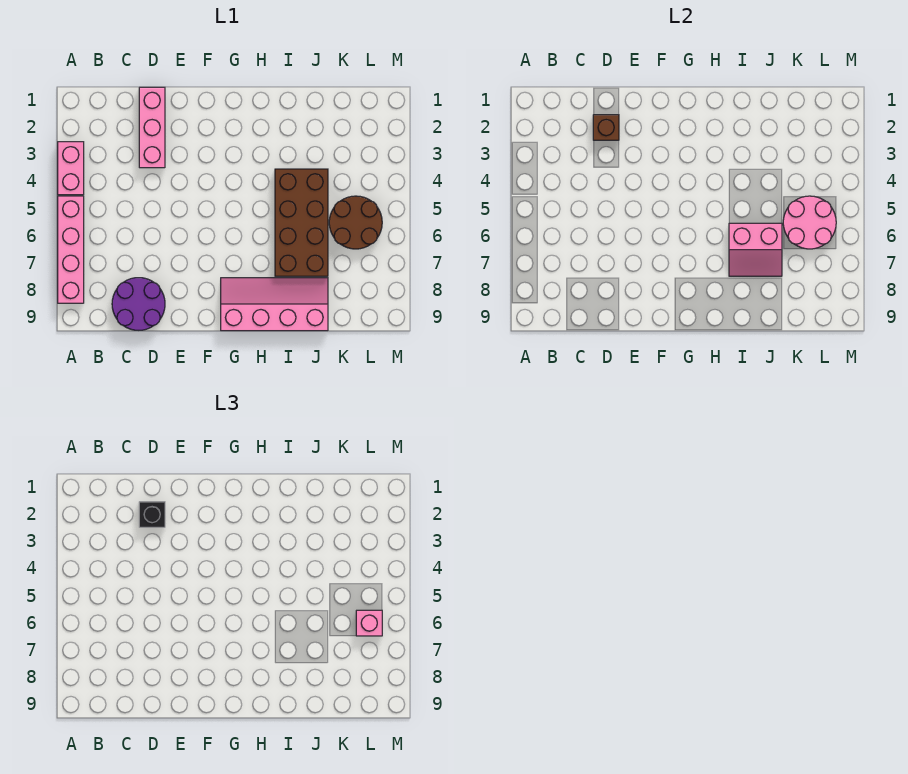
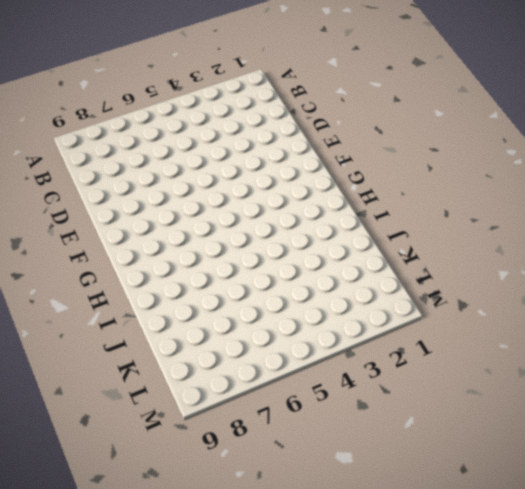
none -> pink 1x2 brick [58,142,84,195]
none -> pink 1x4 brick [58,196,84,303]
none -> purple 2x2 round brick [112,278,165,330]

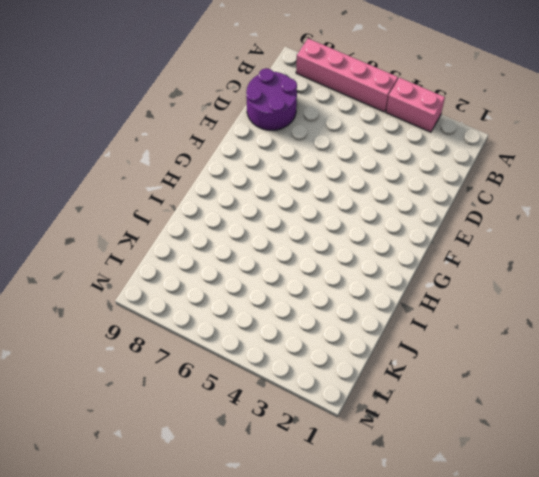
none -> pink 1x3 brick [139,87,165,168]
none -> pink 2x4 slope [221,278,328,331]
none -> brown 2x4 brick [275,169,328,276]

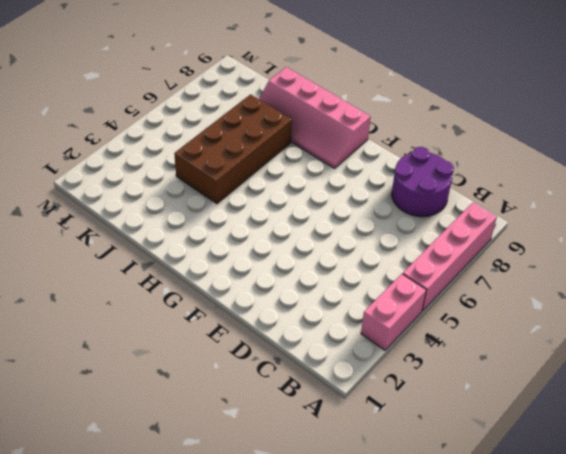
none -> pink 1x3 brick [139,87,165,168]
none -> brown 2x2 round brick [329,196,382,249]
none -> brown 1x1 brick [593,115,619,140]

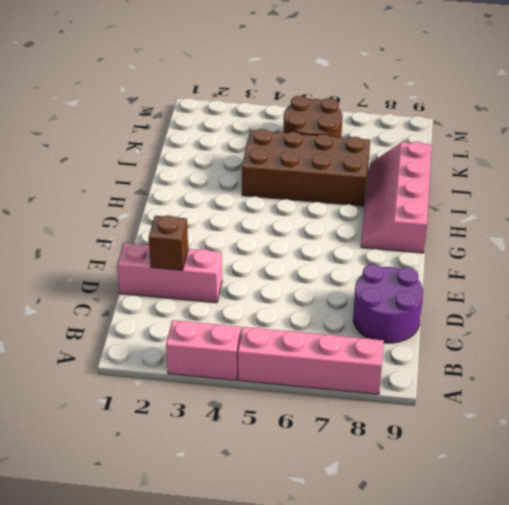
none -> pink 2x2 slope [729,223,782,276]
none -> pink 2x2 round brick [783,196,836,249]
none -> black 1x1 brick [139,502,165,527]

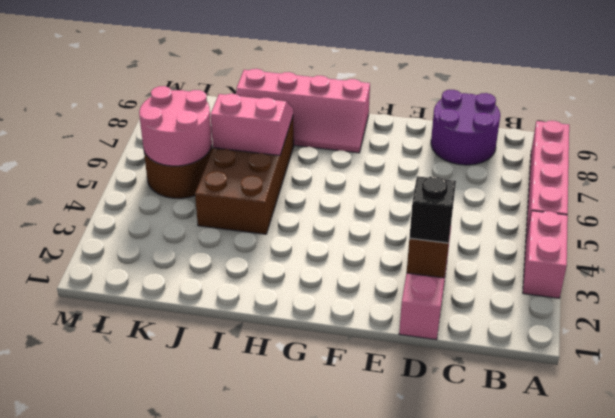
none -> pink 1x1 brick [356,610,382,636]

